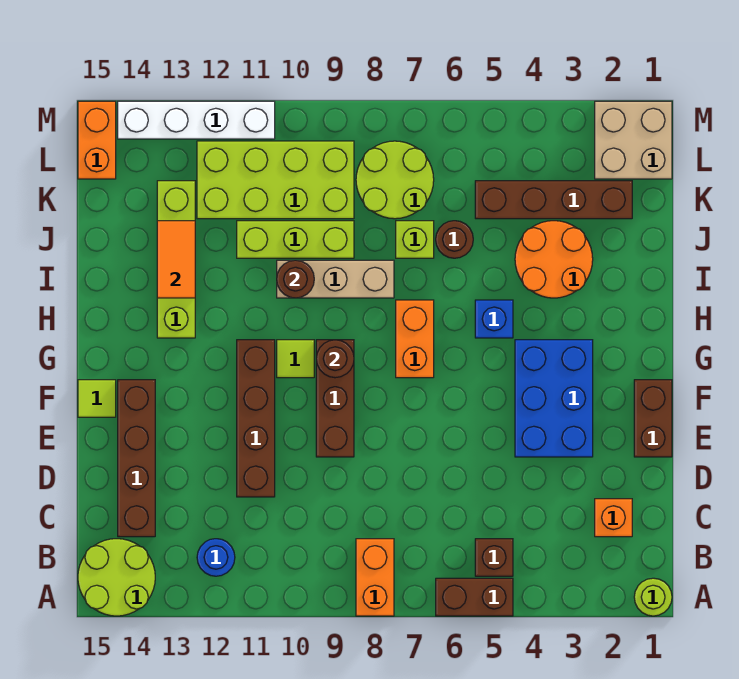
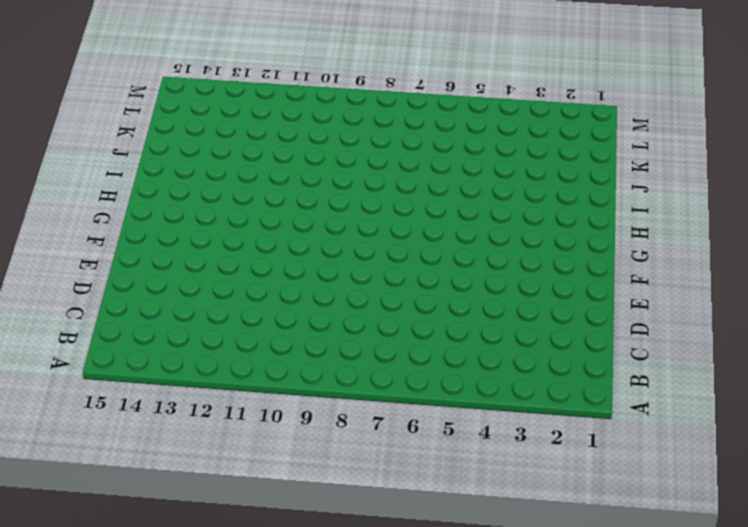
none -> lime 1x1 round brick [634,578,672,616]
none -> brown 1x2 brick [436,578,513,616]
none -> orange 1x2 brick [356,539,394,616]
none -> lime 2x2 round brick [78,539,155,616]

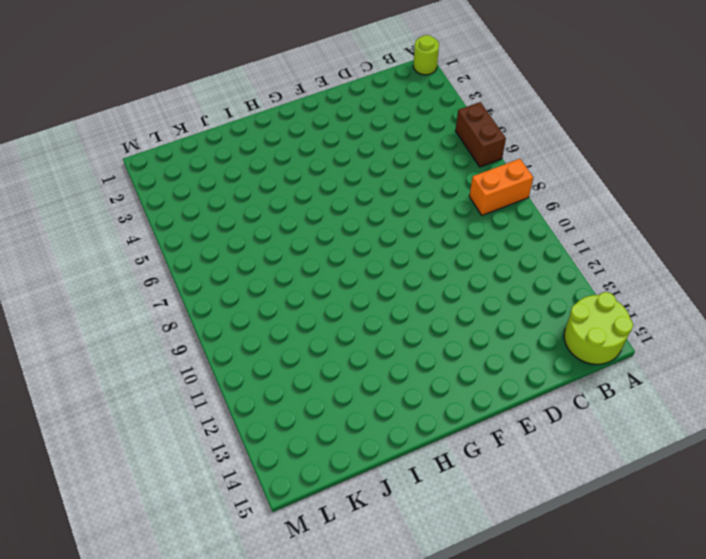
none -> brown 1x1 brick [475,539,513,576]
none -> blue 1x1 round brick [197,539,235,576]
none -> orange 1x1 brick [595,499,632,537]
none -> brown 1x4 brick [118,380,155,537]

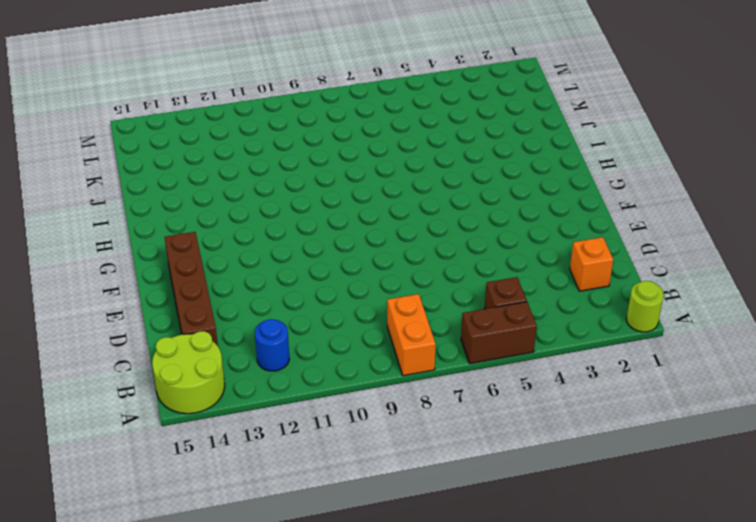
none -> brown 1x4 brick [237,340,275,497]
none -> brown 1x2 brick [634,380,672,457]
none -> blue 2x3 brick [515,340,593,457]
none -> brown 1x3 brick [316,340,354,457]

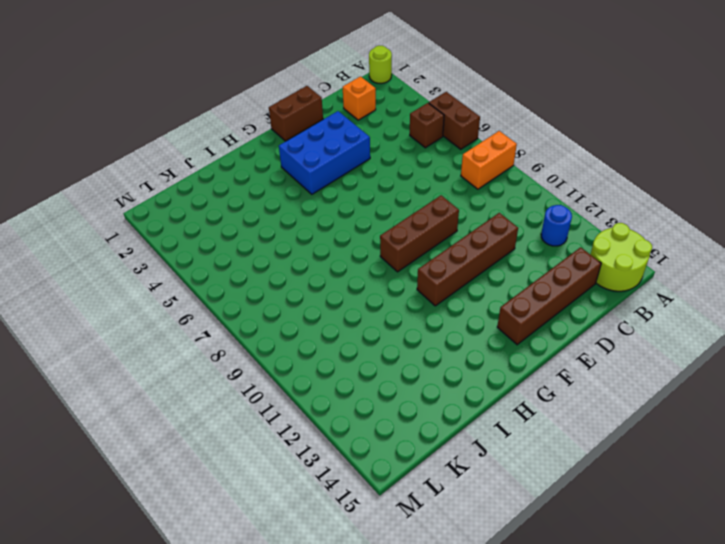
none -> lime 1x1 tile [78,380,116,417]
none -> orange 1x2 brick [396,300,434,378]
none -> lime 1x1 tile [277,340,314,378]
none -> blue 1x1 brick [475,300,513,338]

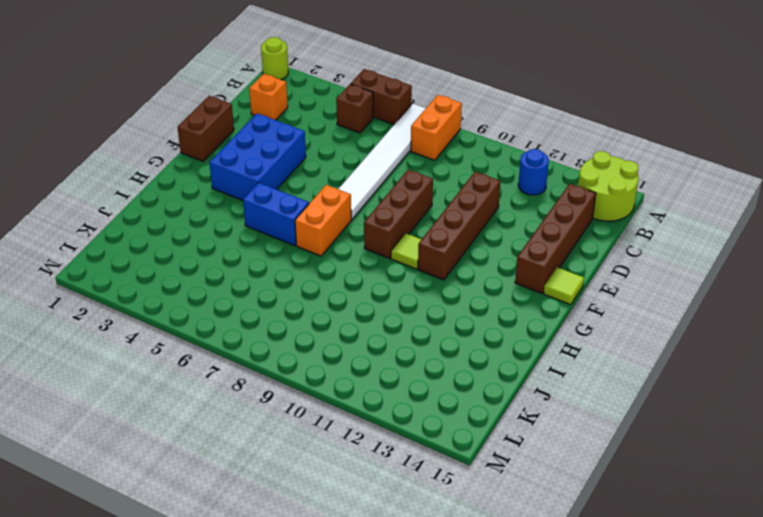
white 1x6 tile [338,104,426,219] -> none
blue 1x2 brick [243,183,309,246] -> blue 1x1 brick [475,300,513,338]
none -> lime 1x4 brick [157,181,195,338]
none -> orange 2x2 round brick [515,221,593,298]
none -> tan 1x3 brick [277,260,394,298]
none -> brown 1x1 round brick [436,221,473,258]

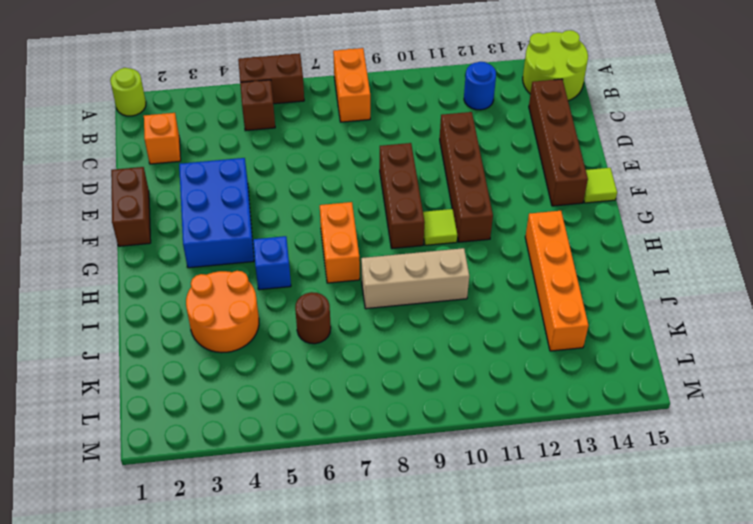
orange 1x4 brick [525,211,589,351] -> lime 1x4 brick [157,181,195,338]
none -> lime 1x1 brick [396,221,434,258]
none -> lime 1x3 brick [237,221,354,258]
none -> brown 1x4 brick [475,181,632,219]
none -> lime 2x2 round brick [356,141,434,219]

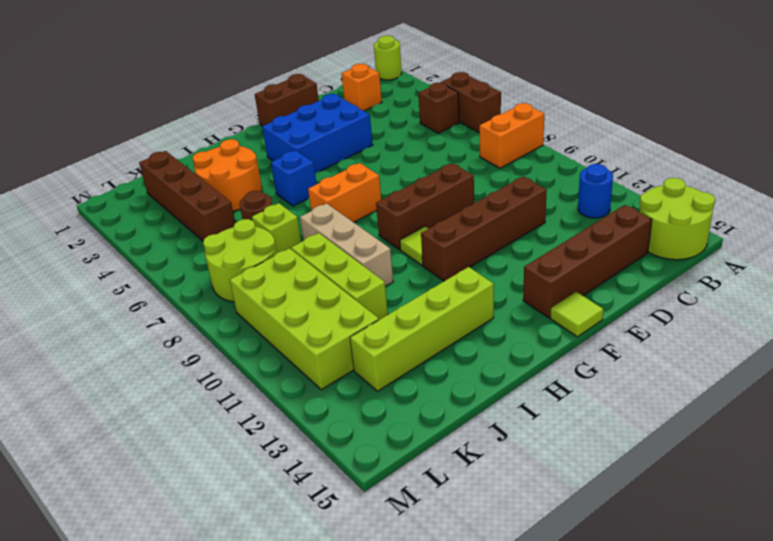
none -> tan 2x2 brick [595,101,672,179]
none -> orange 1x2 brick [78,101,116,179]
none -> white 1x4 brick [118,101,275,139]
none -> brown 1x1 round brick [316,340,354,378]

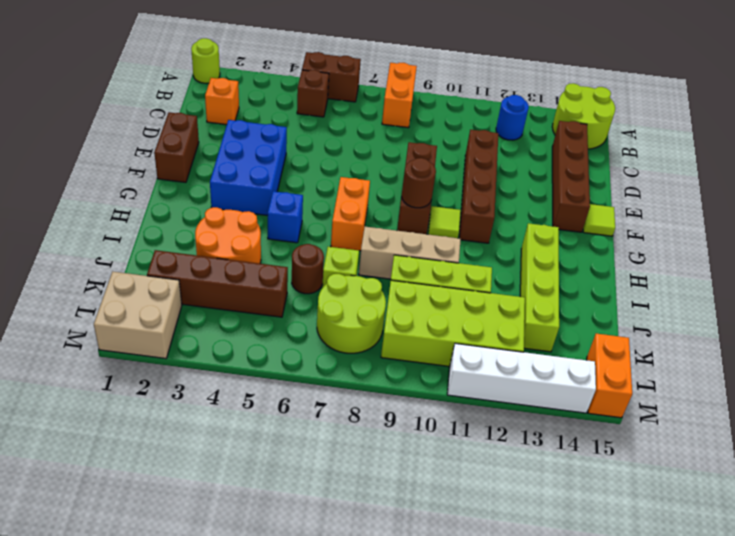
none -> brown 1x1 round brick [277,260,314,298]
none -> orange 1x2 tile [157,221,195,298]

